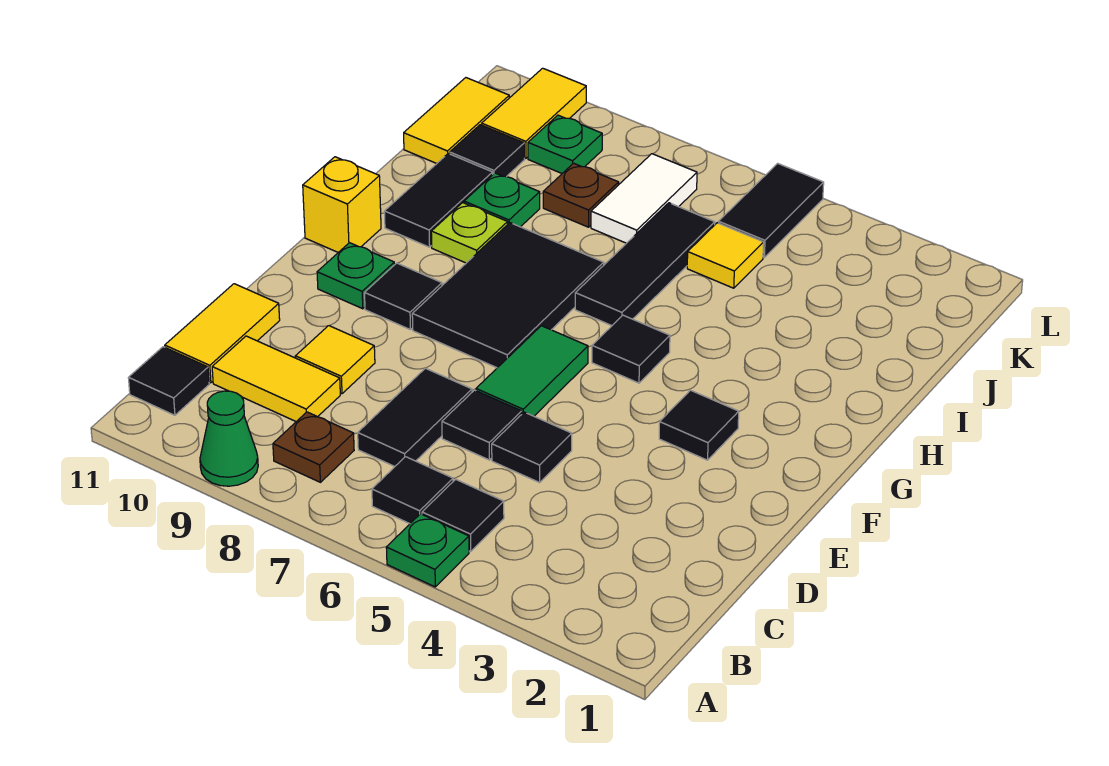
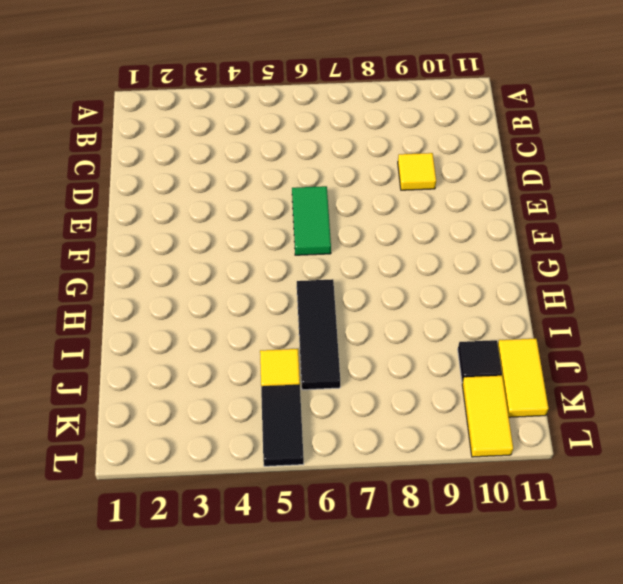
none -> green 1x1 plate [386,514,469,587]
none -> green 1x1 cone [200,391,258,486]
none -> black 1x1 tile [422,479,504,552]
none -> black 1x1 tile [372,457,453,524]

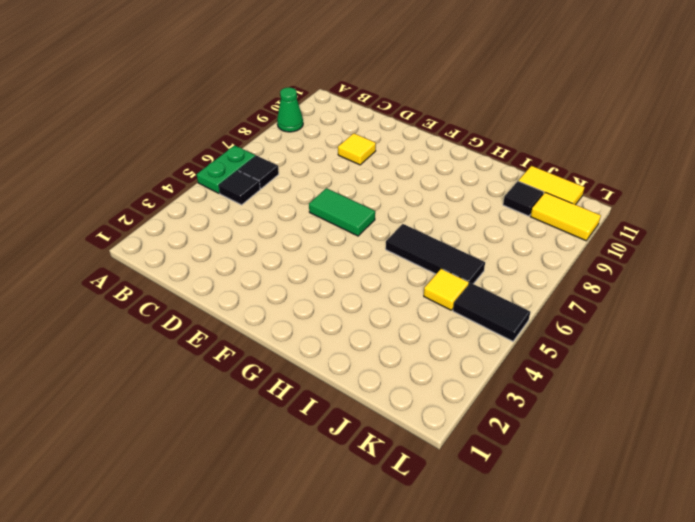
green 1x2 plate [197,145,256,193] -> green 1x1 plate [386,514,469,587]
none -> brown 1x1 plate [273,412,354,482]
none -> black 1x1 tile [128,347,209,415]
none -> black 1x2 tile [358,368,472,466]
none -> yellow 1x2 tile [212,336,340,422]

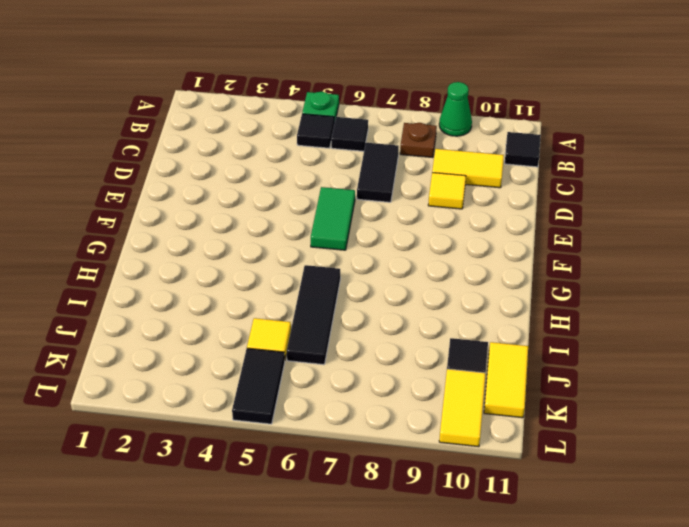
none -> yellow 1x2 tile [165,284,280,383]
none -> black 1x1 tile [492,412,572,483]
none -> black 1x1 tile [442,390,522,460]
none -> black 1x1 tile [659,390,739,460]

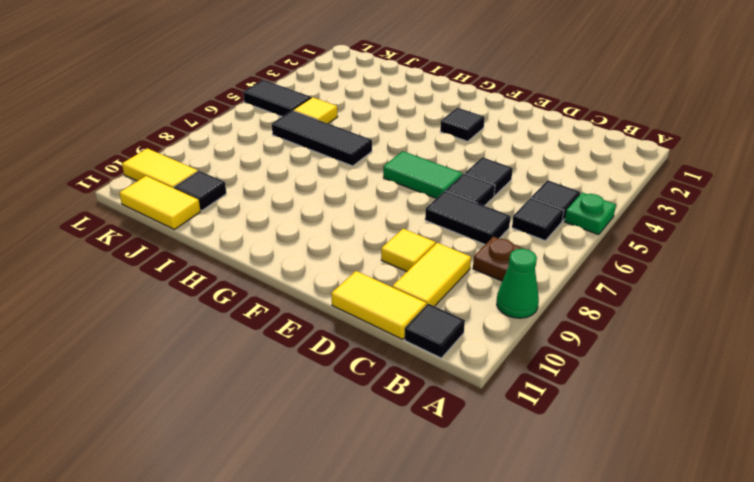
none -> black 2x3 tile [412,223,604,368]
none -> black 1x1 tile [365,263,442,330]
none -> green 1x1 plate [317,243,394,309]
none -> black 1x1 tile [592,315,670,383]

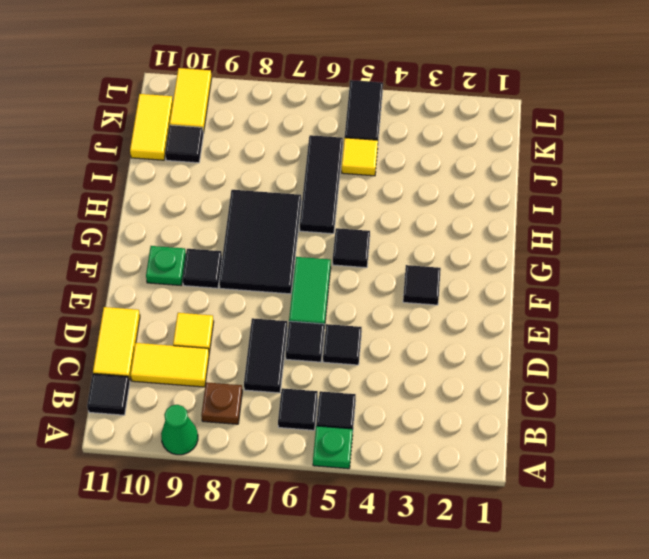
none -> yellow 1x1 brick [303,157,381,252]
none -> lime 1x1 plate [431,203,508,263]
none -> black 1x2 tile [384,154,493,247]
none -> green 1x1 plate [464,173,540,227]

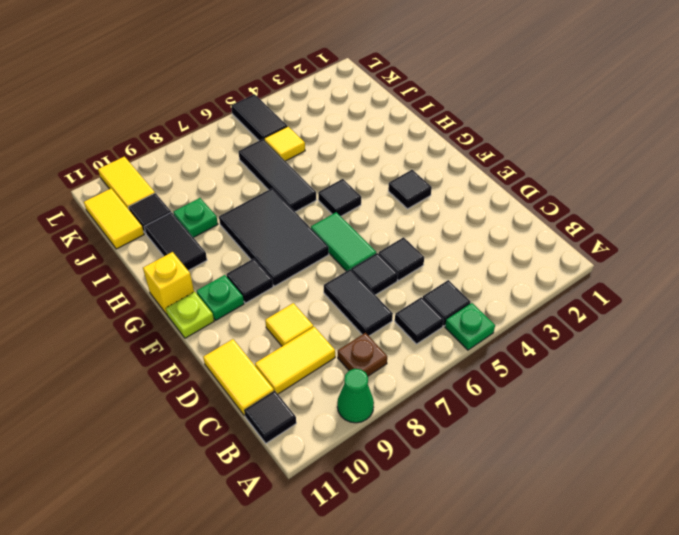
lime 1x1 plate [166,292,214,338] -> lime 1x1 plate moved to [431,203,508,263]
none -> white 1x2 tile [591,154,697,243]
none -> brown 1x1 plate [543,163,619,227]
none -> green 1x1 plate [528,115,602,173]

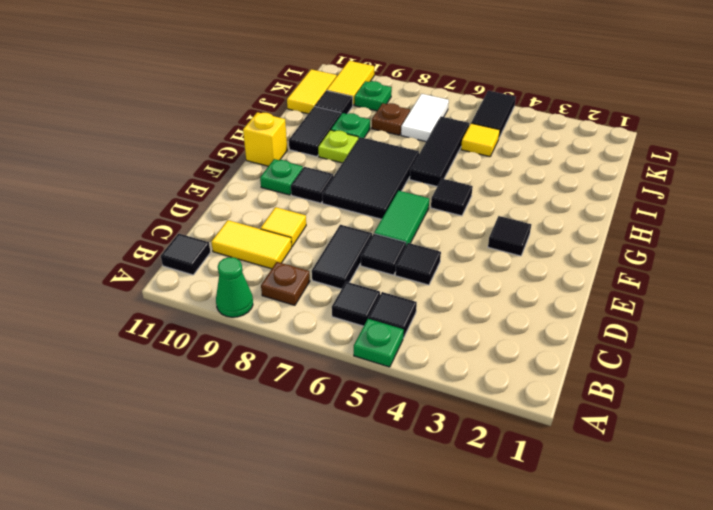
none -> yellow 1x2 tile [165,284,280,383]

